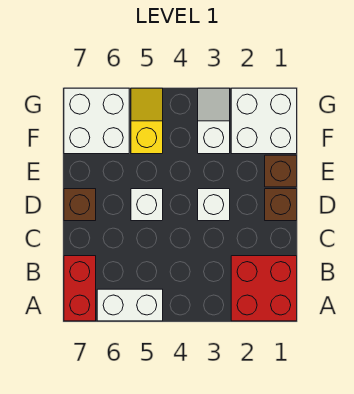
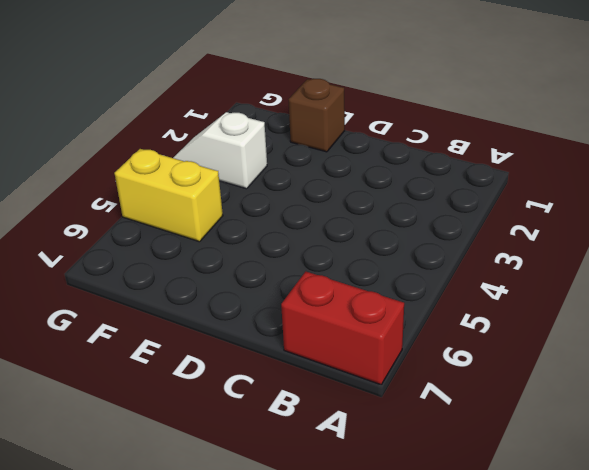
yellow 1x2 brick [114,149,223,242] -> yellow 1x2 slope [131,88,163,154]
none -> red 2x2 brick [231,256,297,321]
none -> white 1x2 brick [97,289,163,321]
none -> brown 1x1 brick [265,189,297,221]

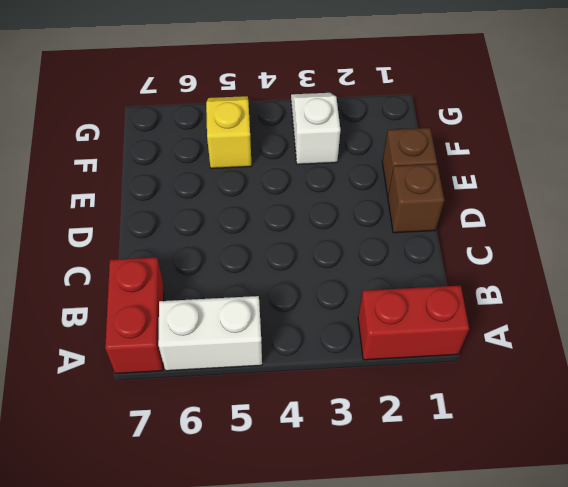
red 1x2 brick [358,285,469,360] -> red 2x2 brick [231,256,297,321]
none -> white 1x1 brick [198,189,230,221]
none -> white 1x1 brick [131,189,163,221]
none -> brown 1x1 brick [64,189,96,221]

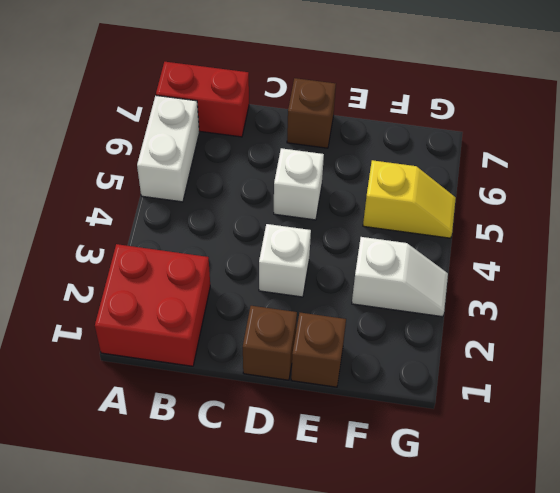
none -> white 2x2 brick [231,88,297,154]
none -> white 2x2 brick [64,88,129,154]

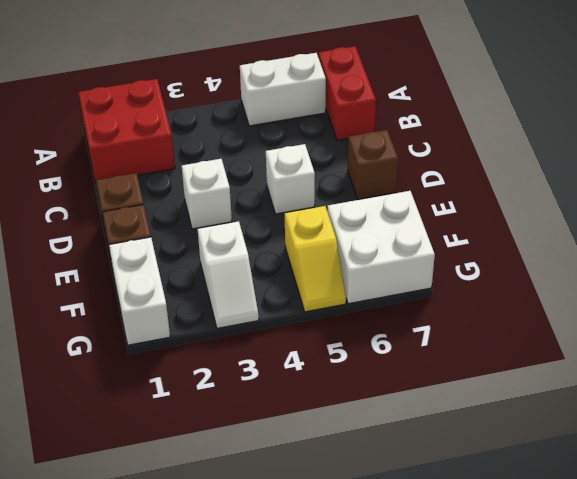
white 1x2 brick [109,237,170,345] -> white 2x2 brick [231,88,297,154]

